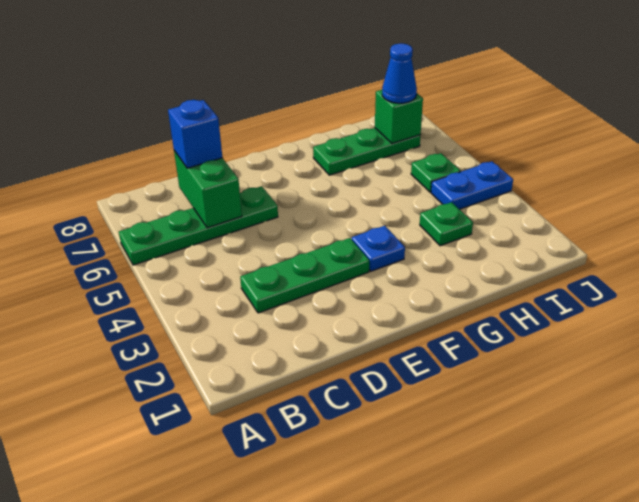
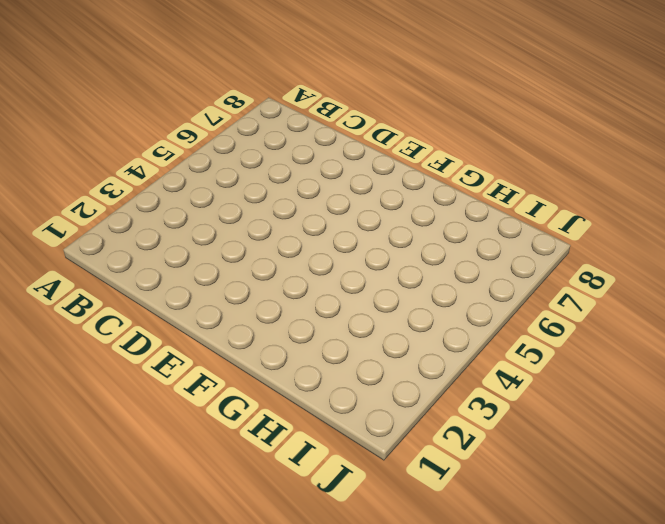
none -> green 1x4 plate [119,186,278,265]
none -> green 1x3 plate [240,238,369,313]

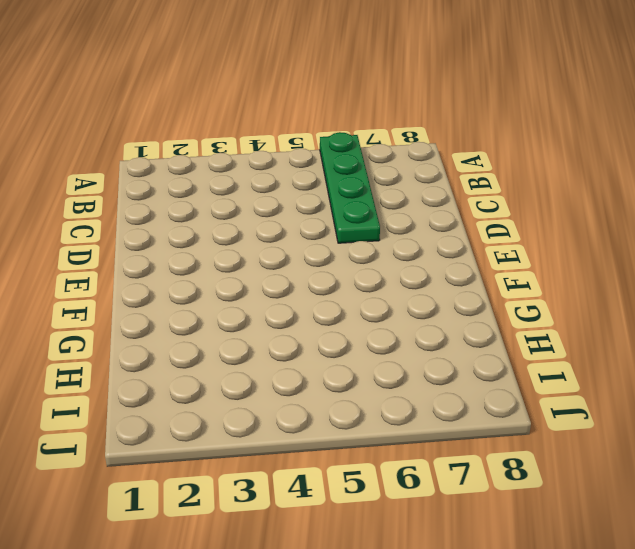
none -> green 1x3 plate [240,238,369,313]
none -> blue 1x1 plate [352,226,405,271]

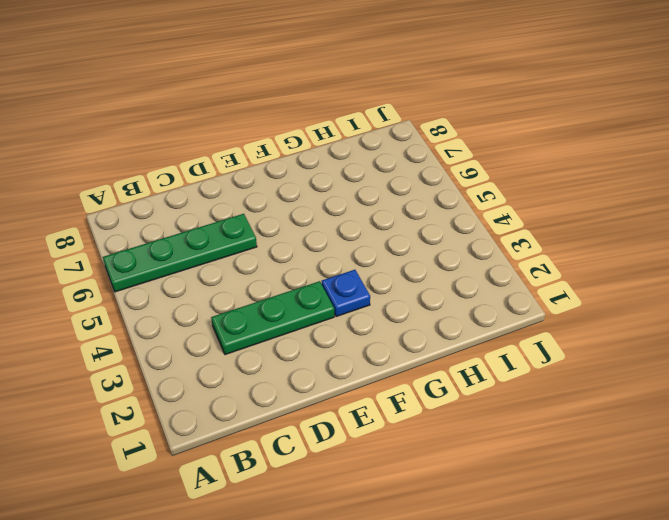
none -> green 1x3 plate [313,128,420,175]
none -> green 1x1 plate [420,202,473,246]

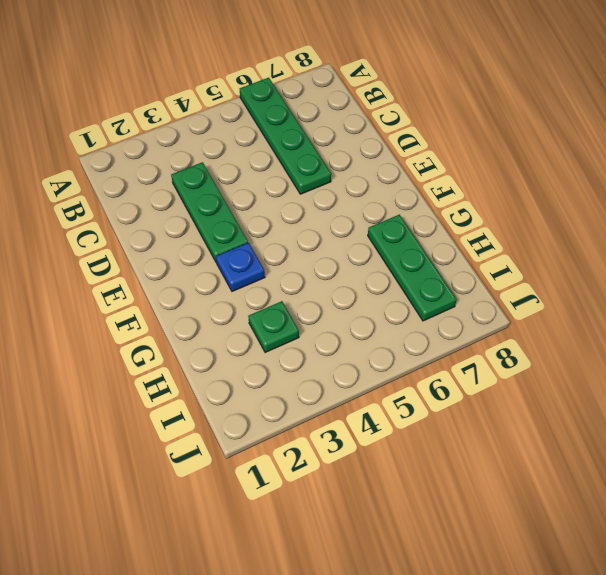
none -> blue 1x2 plate [431,161,513,209]
none -> green 1x1 plate [411,153,461,192]

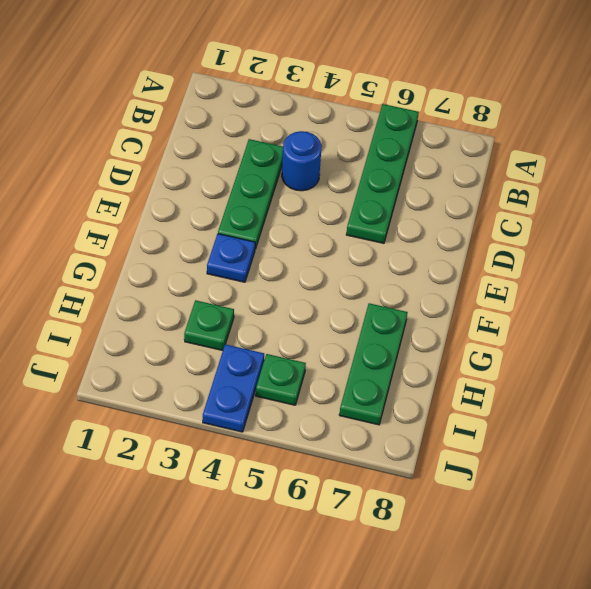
blue 1x1 round brick [282,131,322,191] -> none
none -> green 1x2 brick [174,151,242,228]
none -> green 1x1 brick [375,90,423,144]

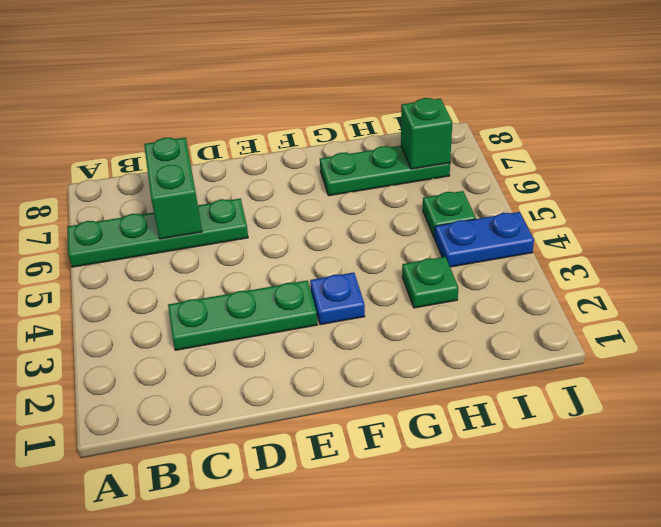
none -> blue 1x1 brick [168,100,222,168]
none -> blue 1x1 cone [382,43,417,103]

